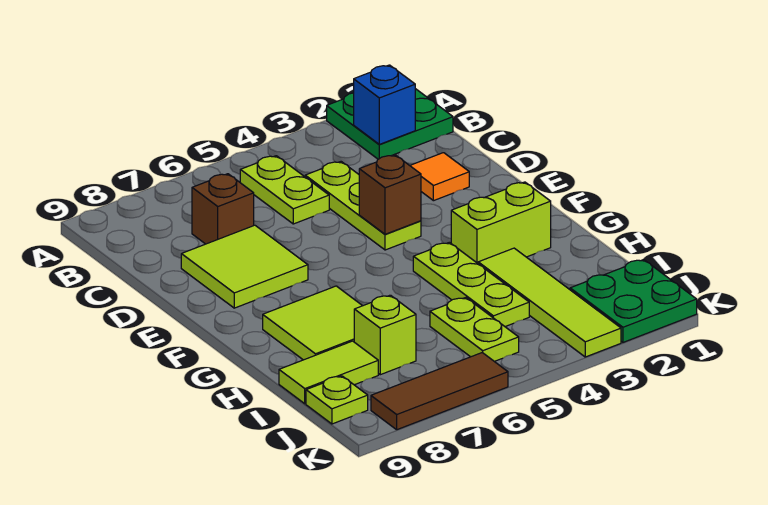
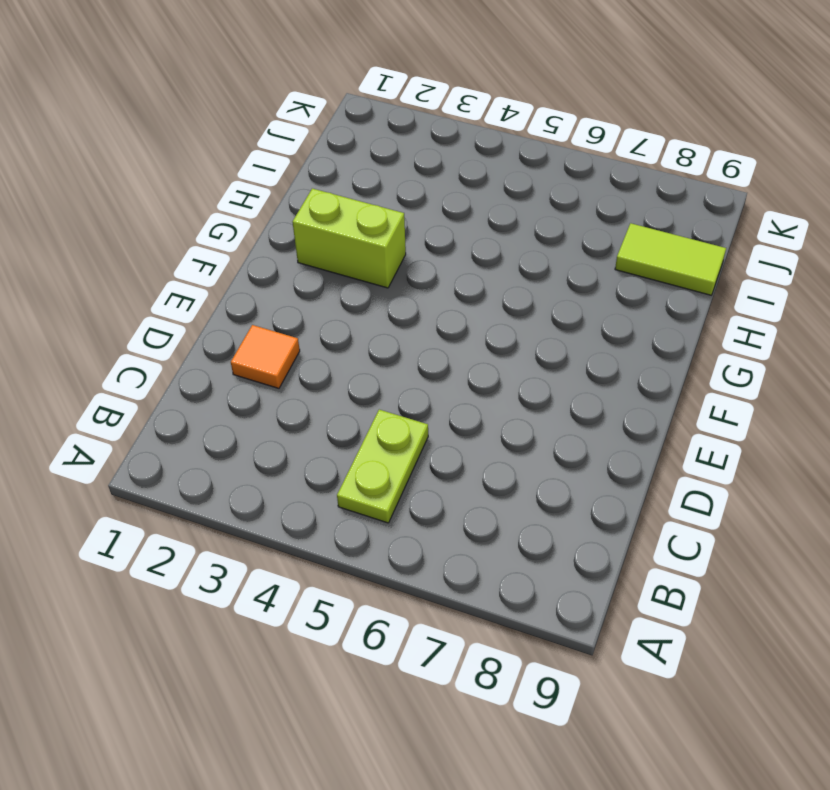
none -> green 2x2 plate [327,89,453,159]
none -> lime 1x3 plate [305,162,421,250]
none -> brown 1x1 brick [192,174,254,244]

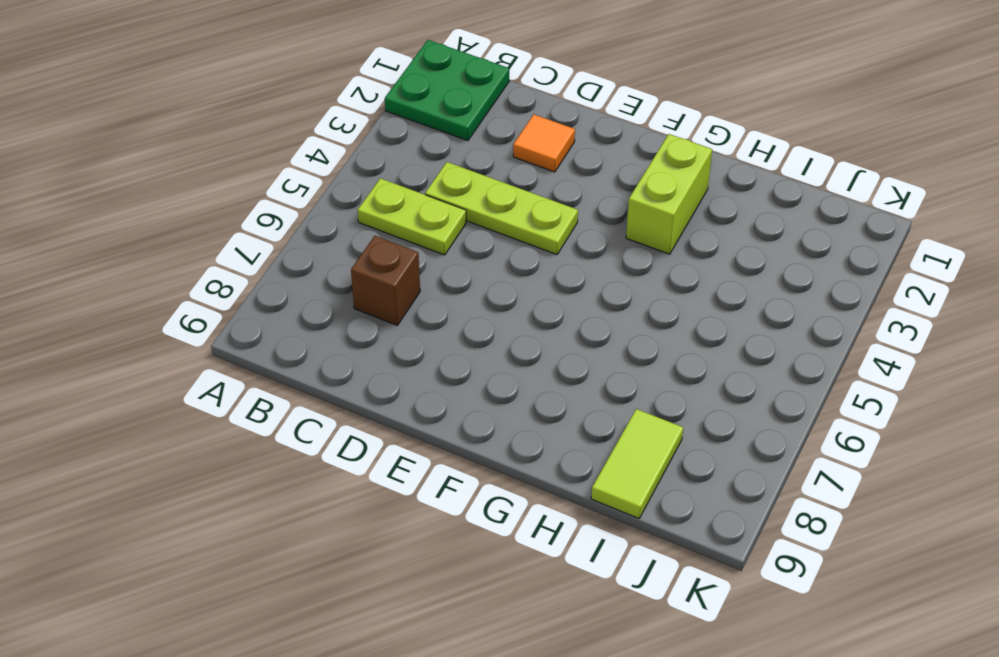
none -> lime 2x2 tile [181,225,308,308]
none -> lime 1x3 plate [413,242,529,327]
none -> lime 2x2 tile [263,286,362,360]

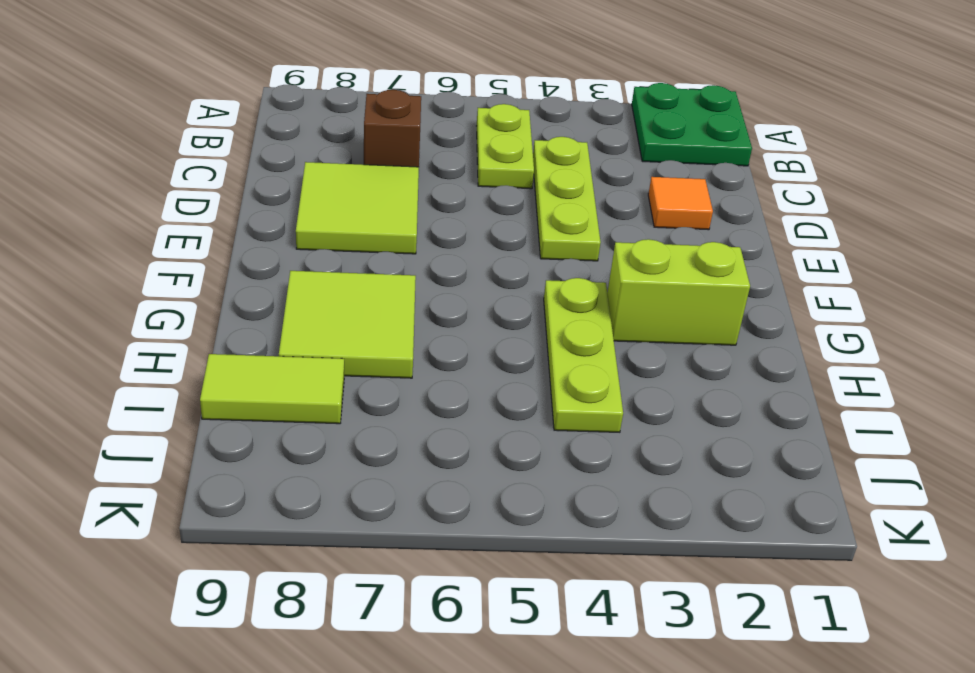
none -> lime 1x4 tile [478,248,621,357]
none -> lime 1x2 plate [430,298,519,361]
none -> lime 1x1 brick [354,295,416,375]

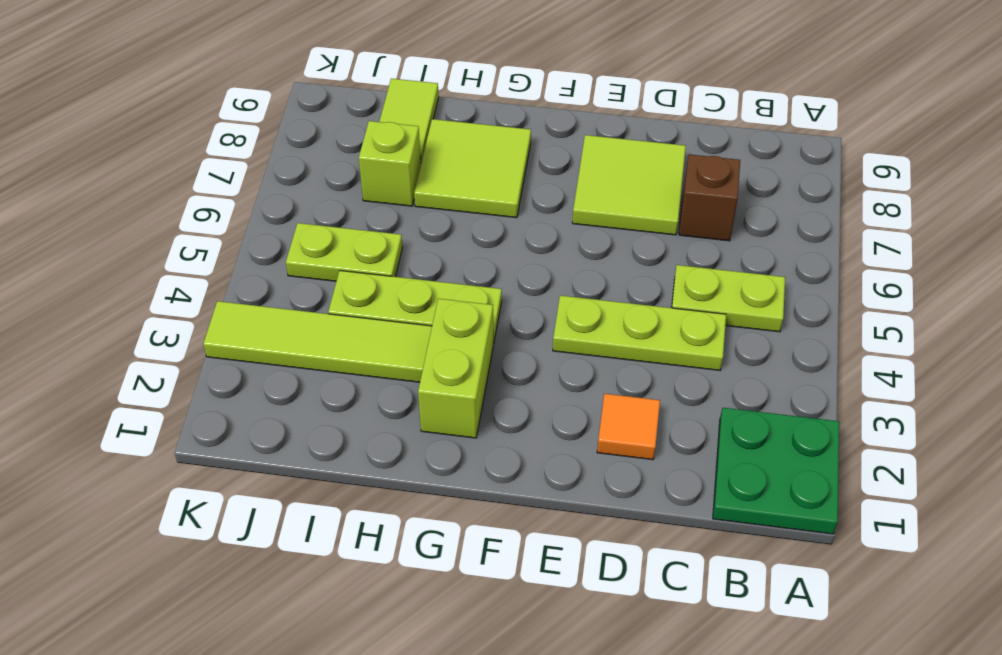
none -> green 2x2 plate [570,260,697,342]
none -> lime 1x1 plate [306,376,368,424]
none -> brown 1x3 tile [371,353,508,430]

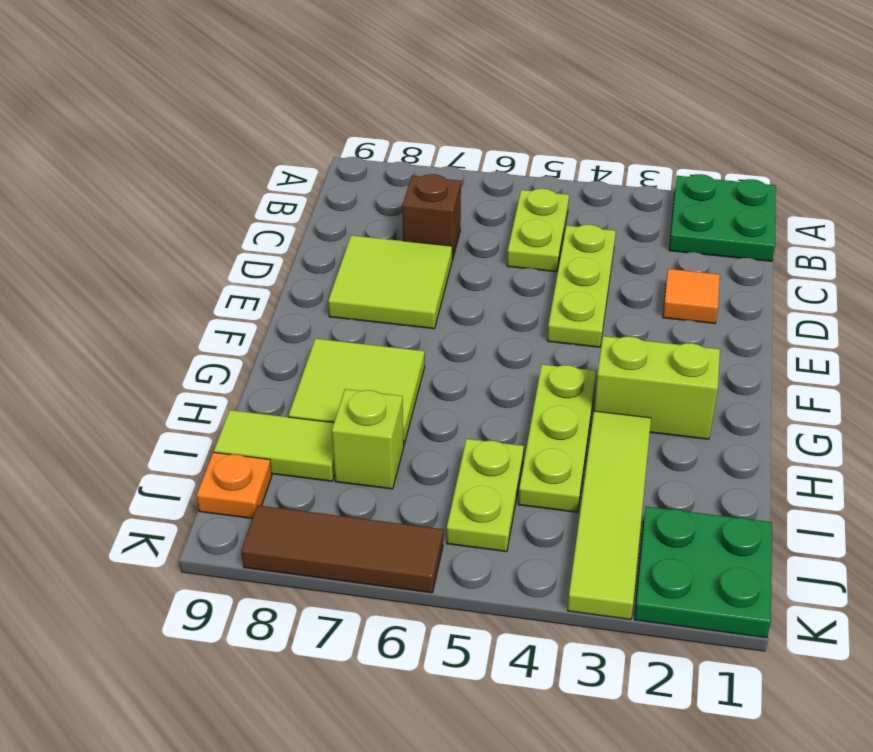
orange 1x1 plate [197,452,272,519] -> lime 1x1 plate [306,376,368,424]
none -> blue 1x1 brick [354,65,415,144]
none -> brown 1x1 brick [359,155,421,234]

